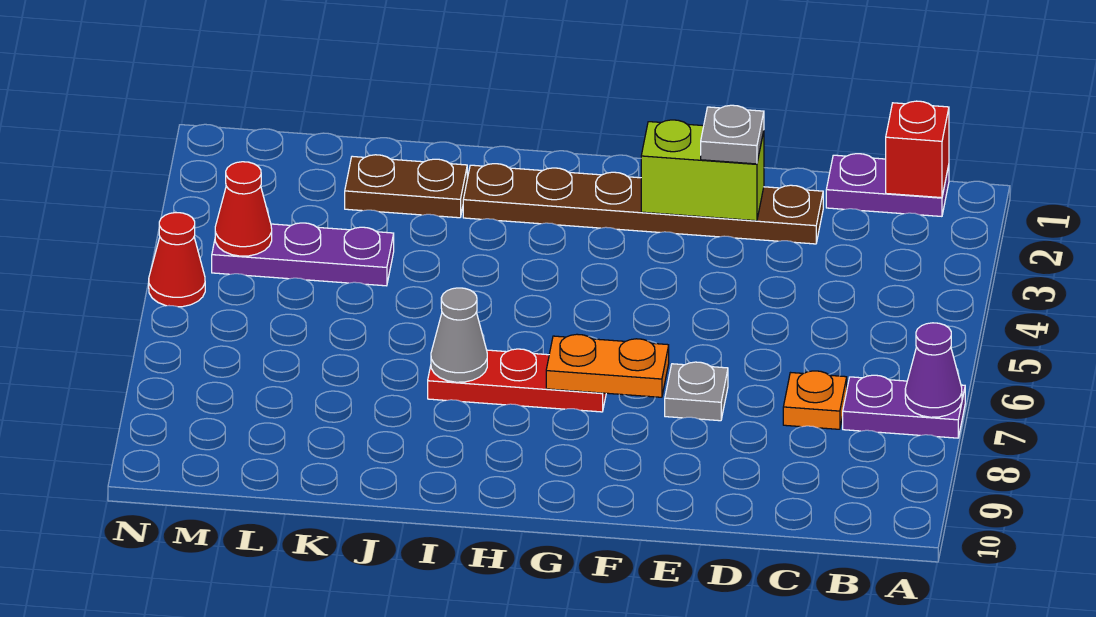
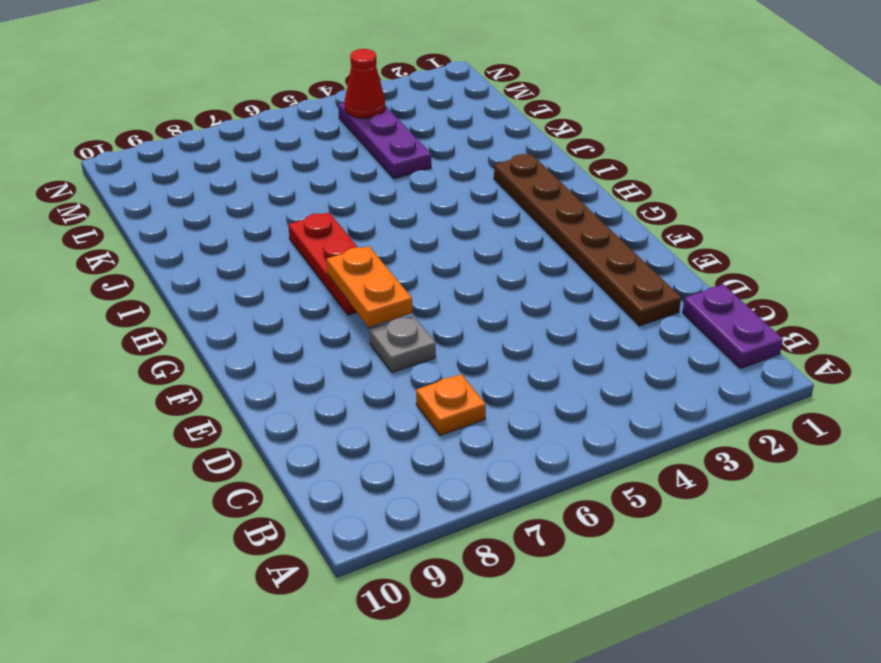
none -> purple 1x2 plate [843,375,965,438]
none -> brown 1x2 plate [345,155,467,218]
none -> red 1x1 cone [149,213,205,307]

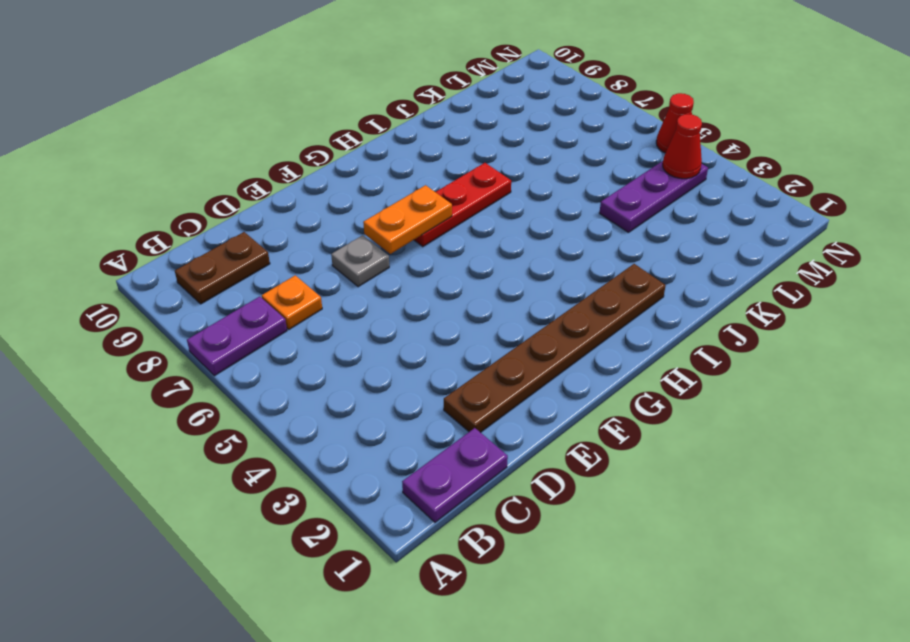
brown 1x2 plate [175,232,270,304] -> brown 1x2 plate moved to [345,155,467,218]
none -> purple 1x1 cone [905,323,962,417]
none -> red 1x1 brick [886,101,949,198]
none -> lime 1x2 brick [641,120,764,221]

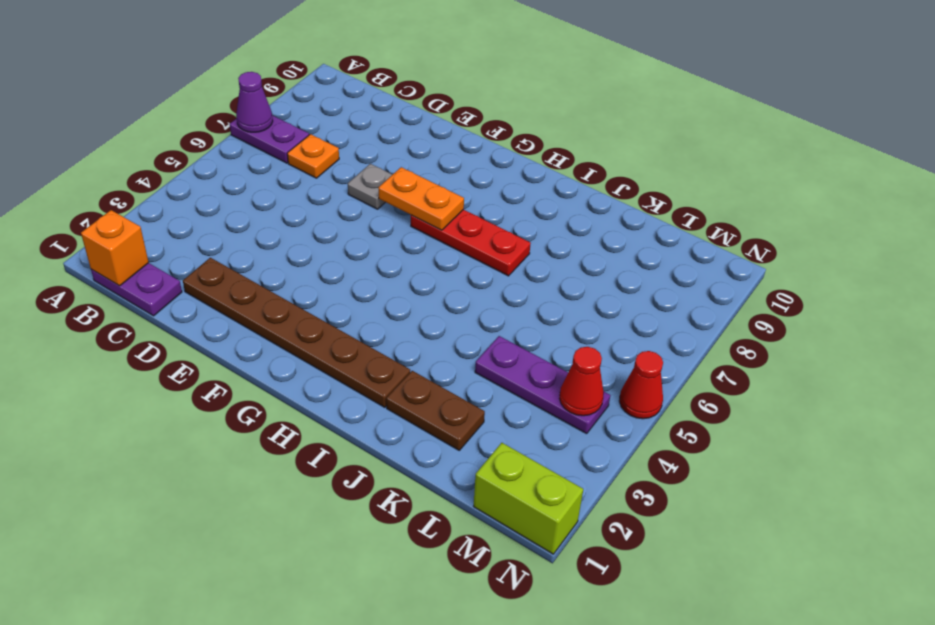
orange 1x1 brick [81,210,149,286] -> red 1x1 brick [886,101,949,198]
lime 1x2 brick [474,443,583,554] -> lime 1x2 brick moved to [641,120,764,221]
none -> grey 1x1 cone [431,288,487,382]
none -> grey 1x1 plate [701,105,764,164]

